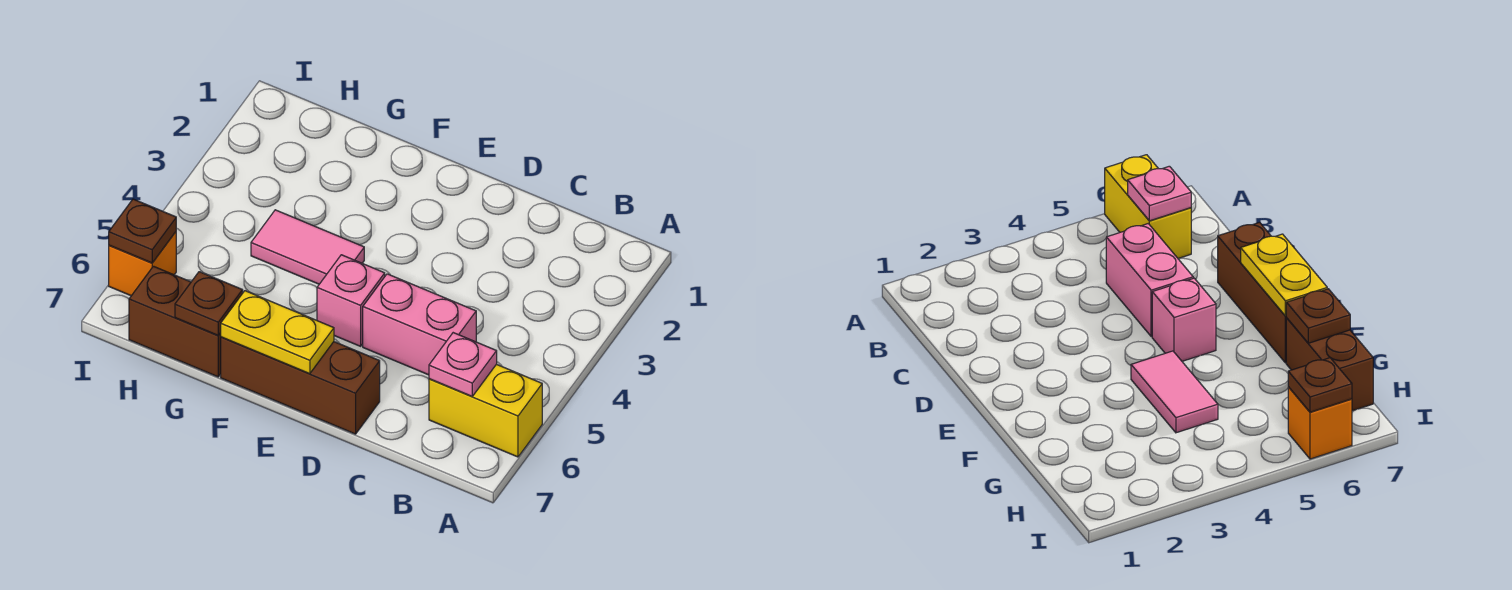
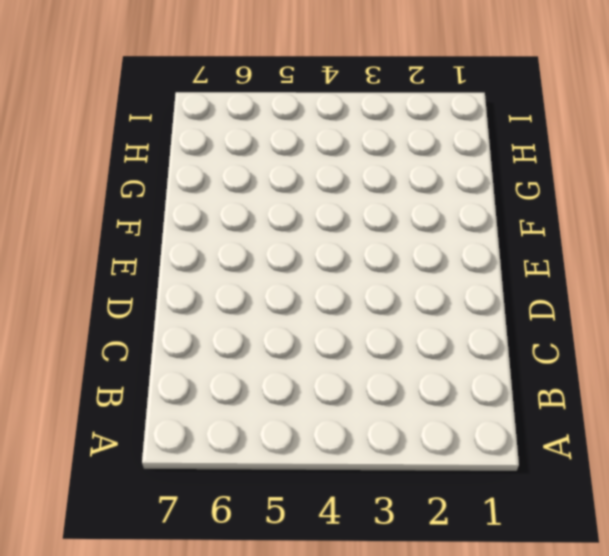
none -> yellow 1x2 brick [429,364,542,457]
none -> pink 1x2 brick [363,274,476,375]

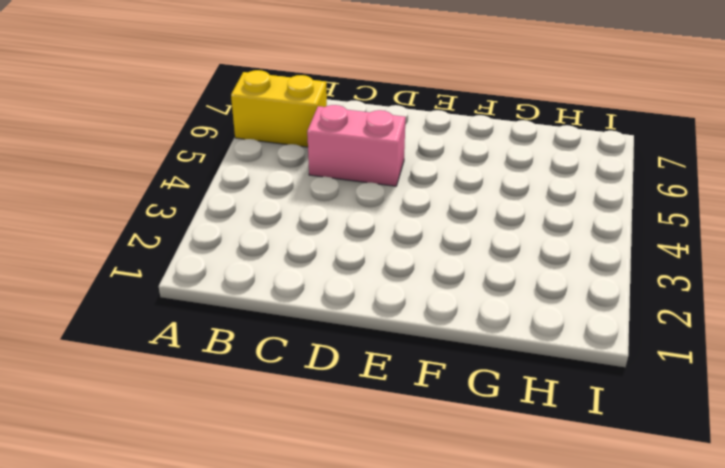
none -> brown 1x3 brick [221,337,380,434]
none -> pink 1x1 brick [317,255,385,346]

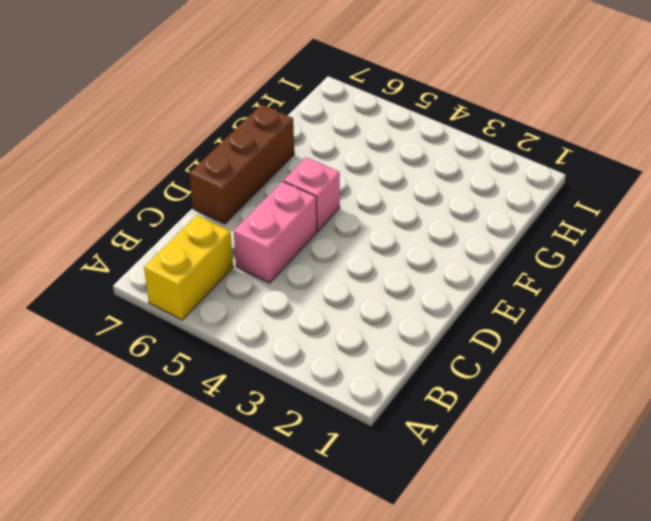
none -> pink 1x2 tile [251,210,364,284]
none -> brown 1x2 brick [129,266,221,377]

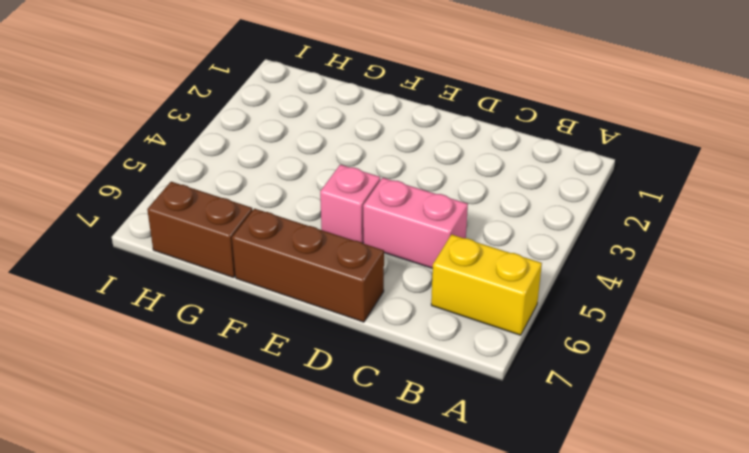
none -> pink 1x2 tile [251,210,364,284]
none -> orange 1x1 brick [109,232,176,296]

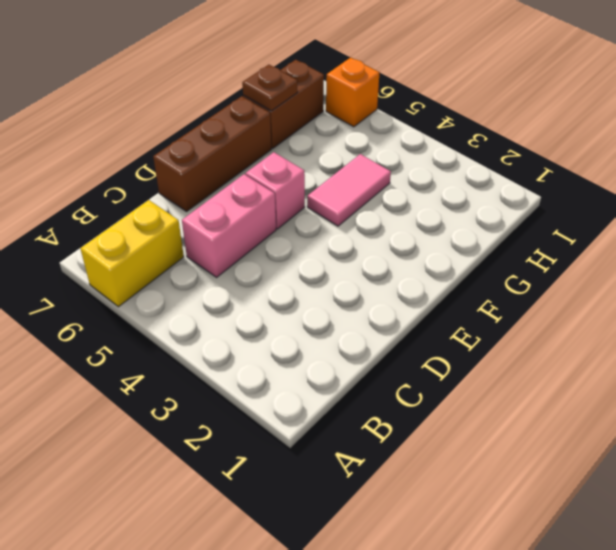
none -> pink 1x1 plate [429,333,497,396]
none -> yellow 1x2 plate [221,291,334,374]

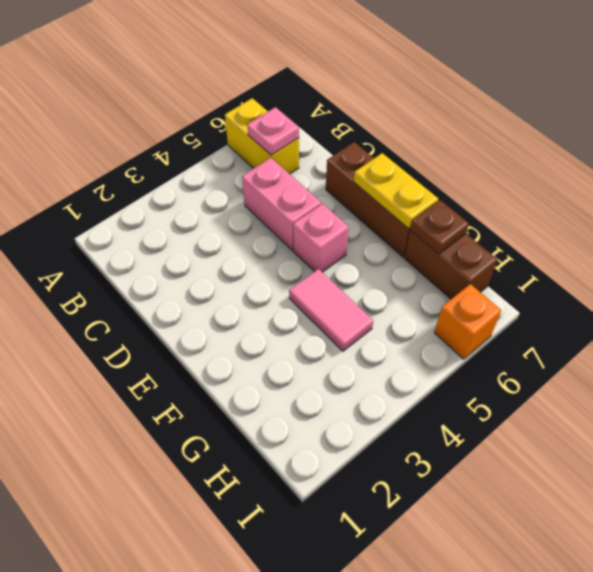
none -> brown 1x1 plate [109,199,176,263]

